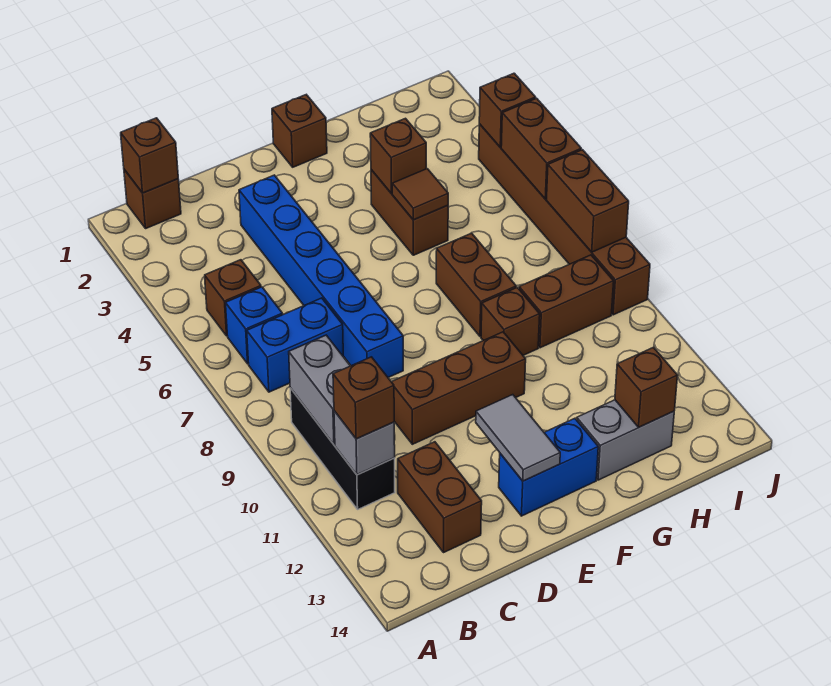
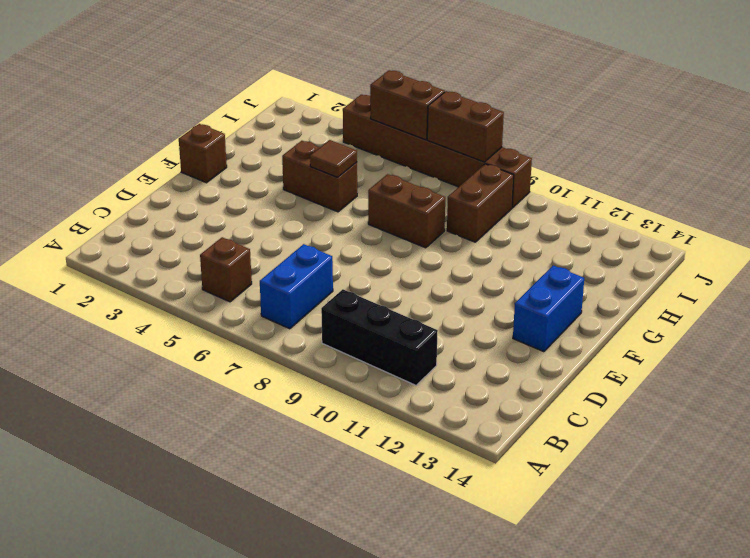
none -> brown 1x1 brick [124,170,181,228]
none -> blue 1x1 brick [226,287,283,364]
none -> brown 1x2 brick [398,442,482,552]

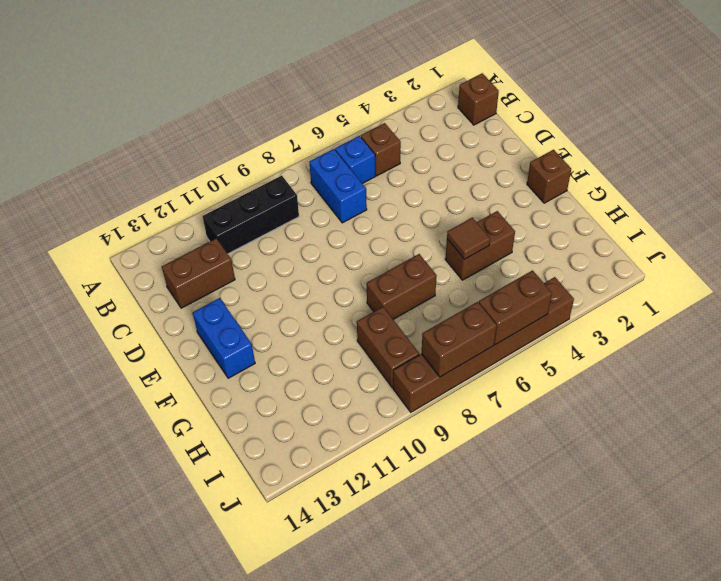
none -> blue 1x6 brick [239,175,403,377]
none -> brown 1x3 brick [392,332,526,444]
none -> brown 1x1 brick [481,288,540,355]

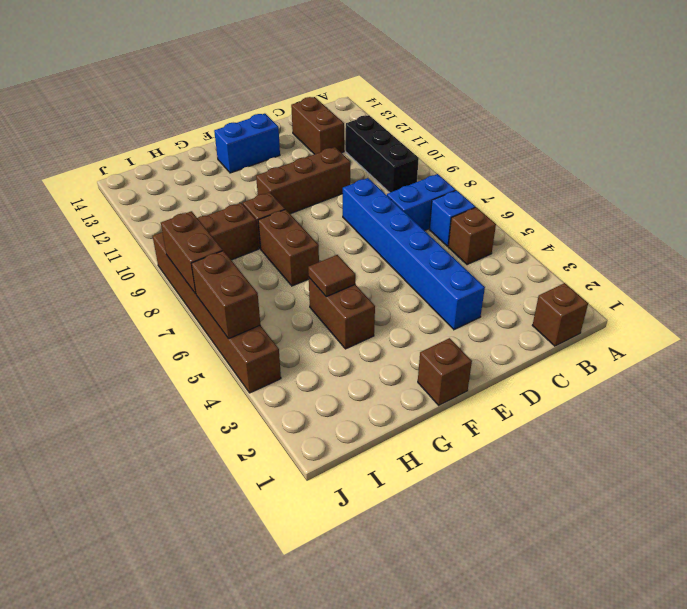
none -> grey 1x2 brick [577,400,674,480]
none -> brown 1x1 brick [121,118,178,193]
none -> grey 1x2 brick [289,335,350,444]

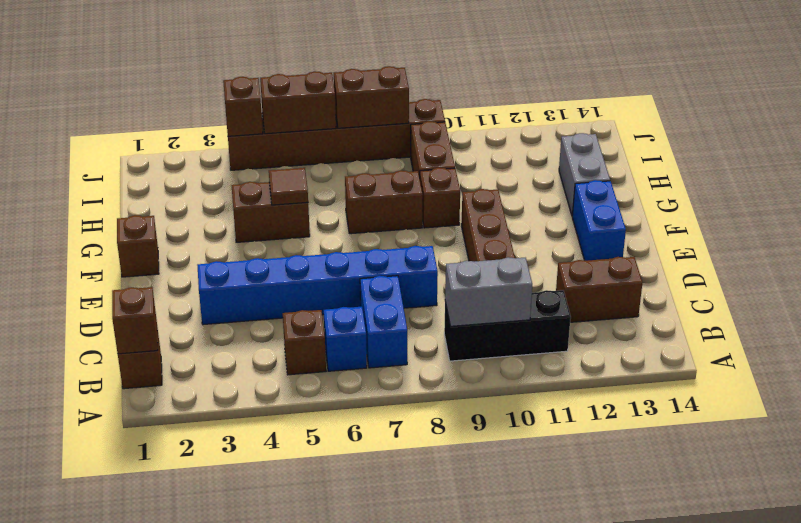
none -> grey 1x1 brick [334,411,395,475]
none -> grey 1x2 tile [476,395,560,481]
none -> brown 1x1 brick [370,118,426,193]

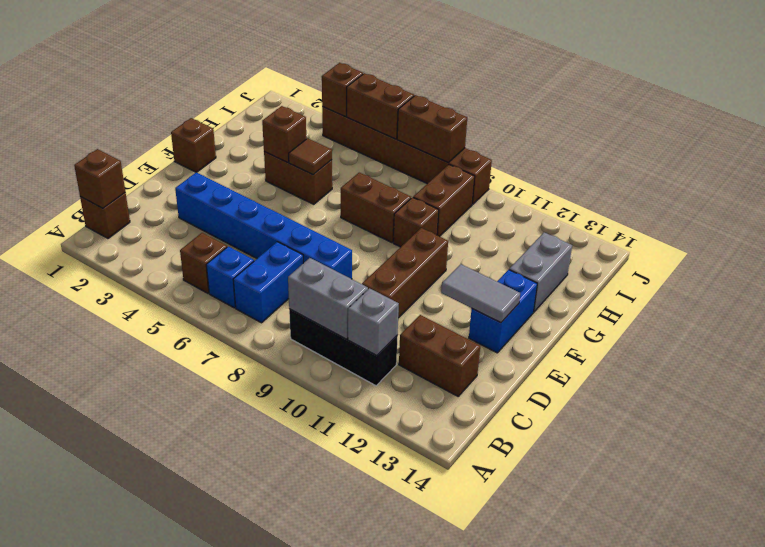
none -> brown 1x1 brick [615,347,678,427]
none -> brown 1x1 brick [333,357,394,439]

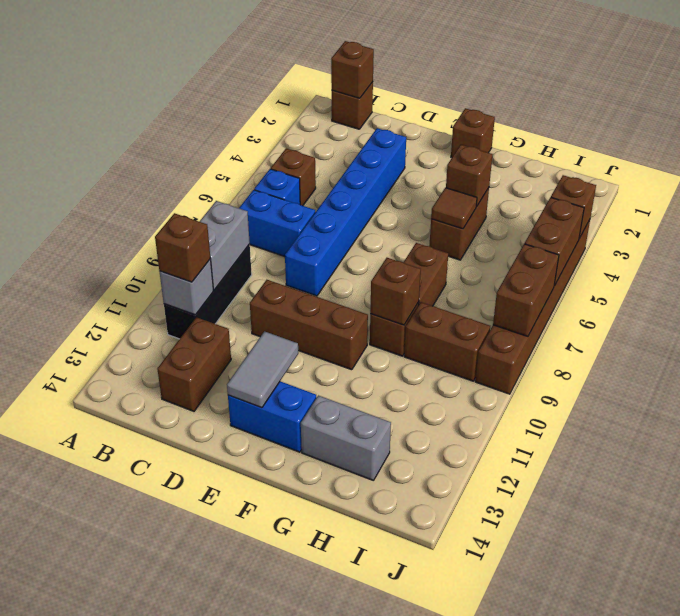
brown 1x1 brick [370,258,421,325] -> brown 1x1 brick moved to [615,347,678,427]

